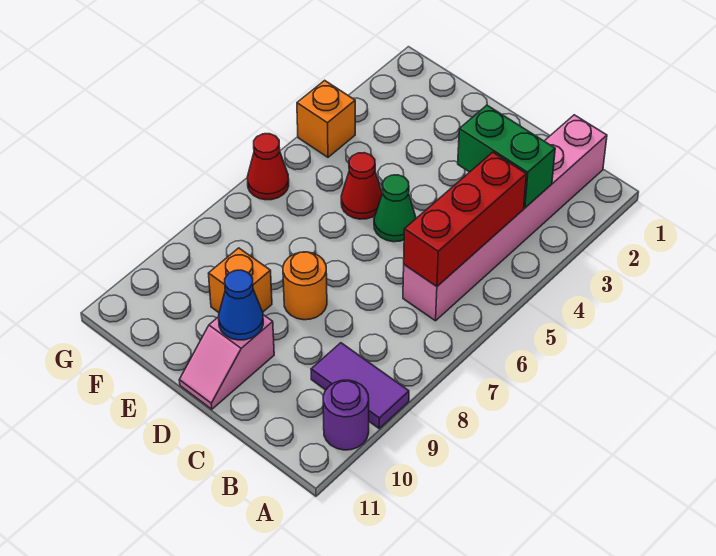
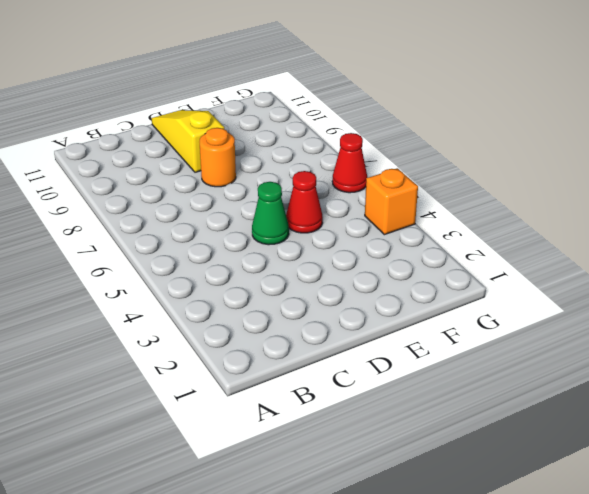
yellow 1x3 slope [152,110,224,172] -> pink 1x2 slope [179,315,274,409]
none -> purple 1x2 tile [311,343,409,428]
none -> purple 1x1 round brick [323,380,369,450]
none -> pink 1x6 brick [403,115,607,321]

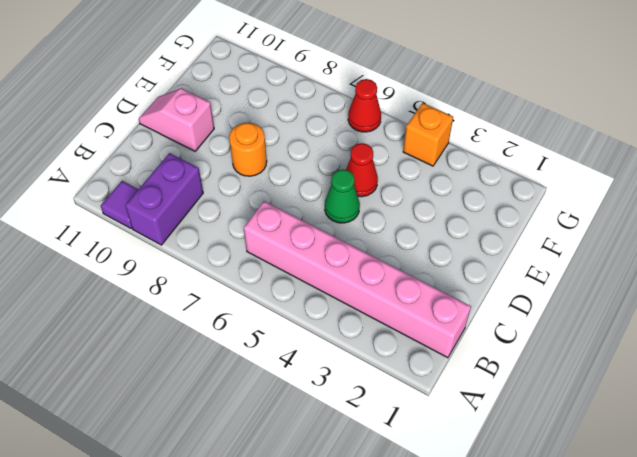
purple 1x2 brick [125,153,203,245] -> purple 1x2 tile [311,343,409,428]
purple 1x1 tile [101,181,138,229] -> purple 1x1 round brick [323,380,369,450]
none -> orange 1x1 brick [209,248,272,312]
none -> green 1x2 brick [458,105,555,208]
none -> red 1x3 brick [404,152,526,286]

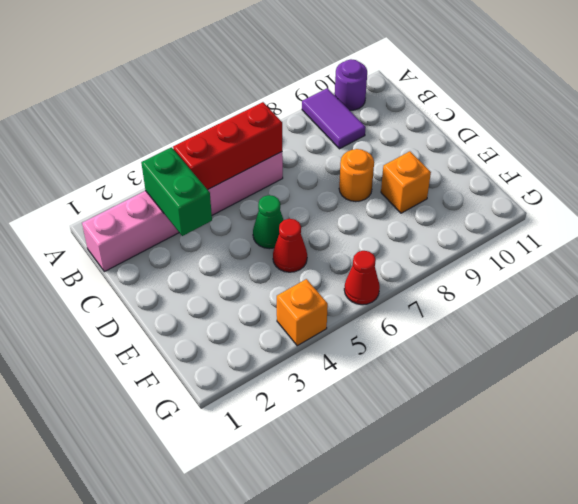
none -> pink 1x2 slope [179,315,274,409]
none -> blue 1x1 cone [219,270,263,340]

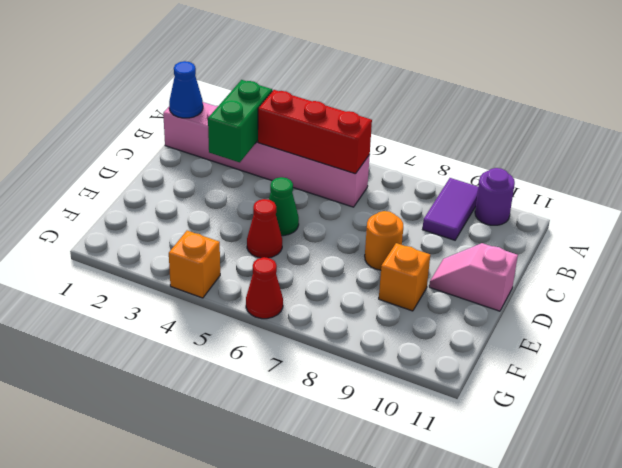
blue 1x1 cone [169,61,203,118] -> blue 1x1 cone moved to [219,270,263,340]
pink 1x2 slope [429,243,518,311] -> pink 1x2 slope turned to [179,315,274,409]

